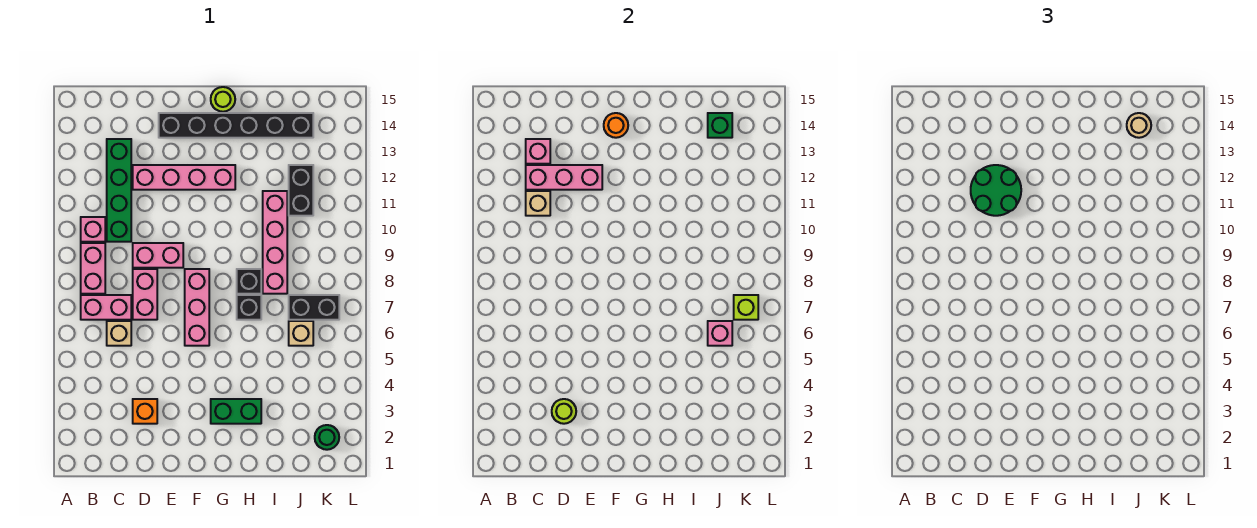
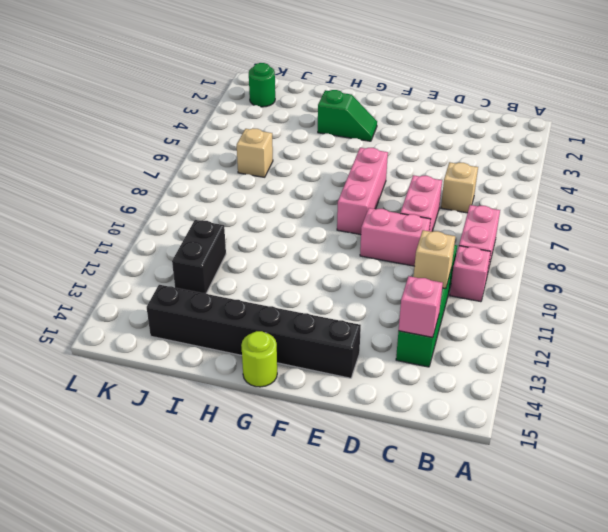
green 1x2 slope [318,90,377,141] -> green 1x2 brick [211,399,261,424]
none -> pink 1x2 brick [81,295,131,320]
none -> orange 1x1 brick [133,399,157,424]
none -> pink 1x4 brick [133,165,235,190]
none -> black 1x1 brick [237,295,261,320]

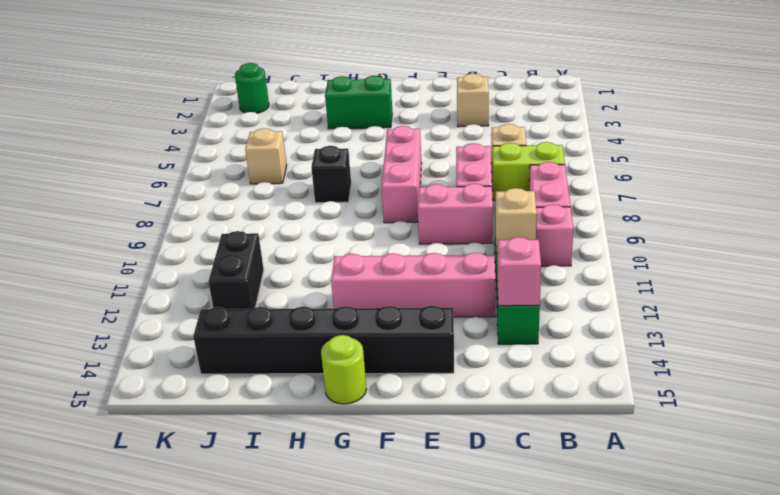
lime 1x2 brick [492,142,565,200] -> pink 1x2 brick [81,295,131,320]
tan 1x1 brick [457,74,489,127] -> orange 1x1 brick [133,399,157,424]
none -> black 1x1 brick [237,269,261,294]
none -> pink 1x4 brick [263,191,287,294]
none -> black 1x2 brick [289,295,339,320]
none -> pink 1x3 brick [526,165,602,190]

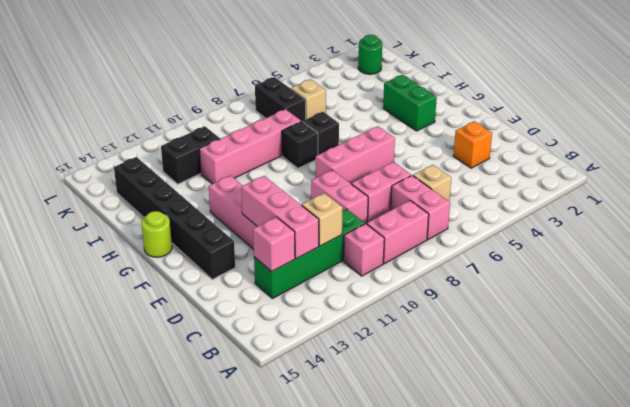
none -> lime 1x1 round brick [552,399,576,424]
none -> orange 1x1 round brick [604,113,628,138]
none -> pink 1x1 brick [708,321,732,346]
none -> green 1x1 brick [708,113,732,138]

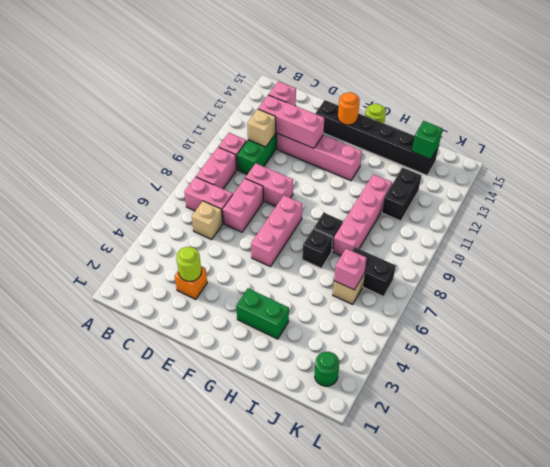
none -> lime 1x1 brick [734,295,758,320]
none -> green 2x2 round brick [971,165,1021,216]
none -> tan 1x1 round brick [1127,113,1151,138]

